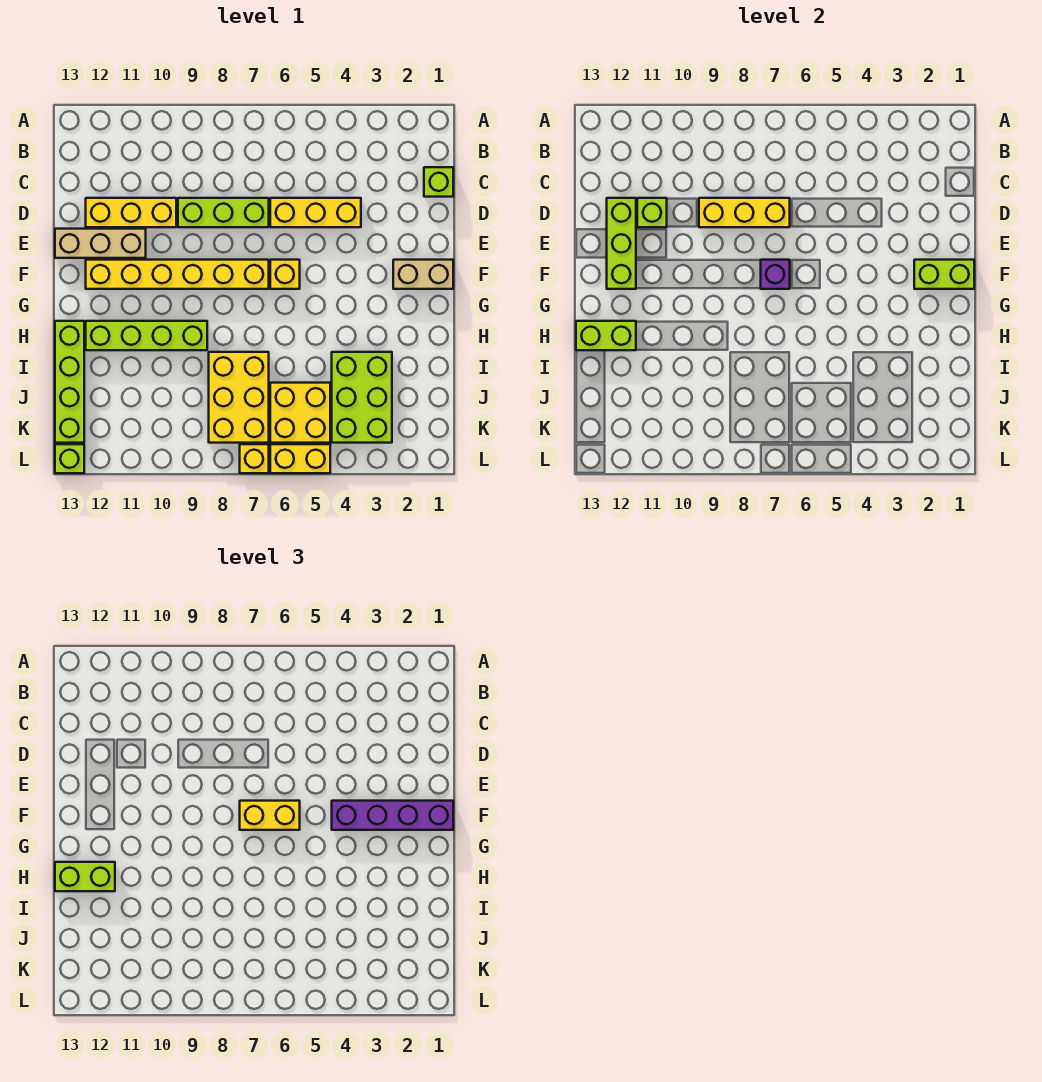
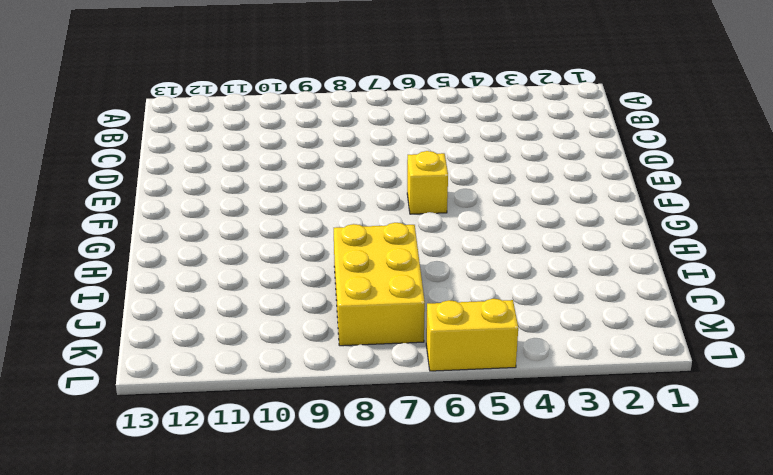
none -> lime 1x1 brick [424,167,453,197]
none -> yellow 1x3 brick [270,198,361,227]
none -> lime 1x3 brick [178,198,269,227]

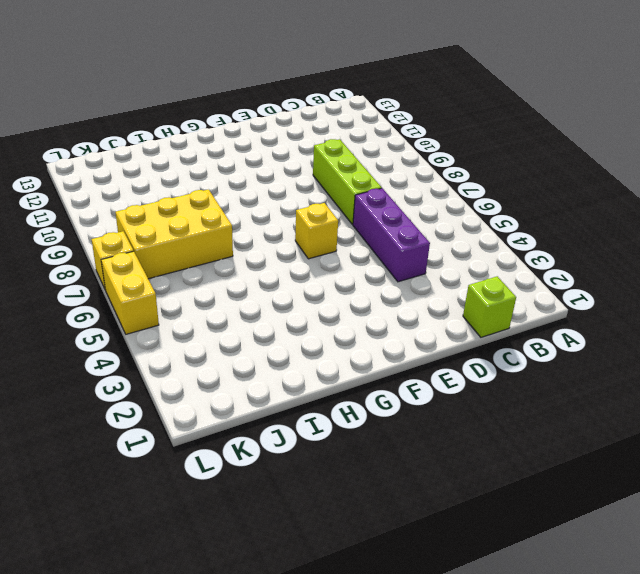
purple 1x3 brick [353,188,430,282] -> yellow 1x3 brick [270,198,361,227]
none -> yellow 1x3 brick [86,198,176,227]
none -> tan 1x3 brick [55,229,146,258]
none -> tan 1x2 brick [393,260,453,289]

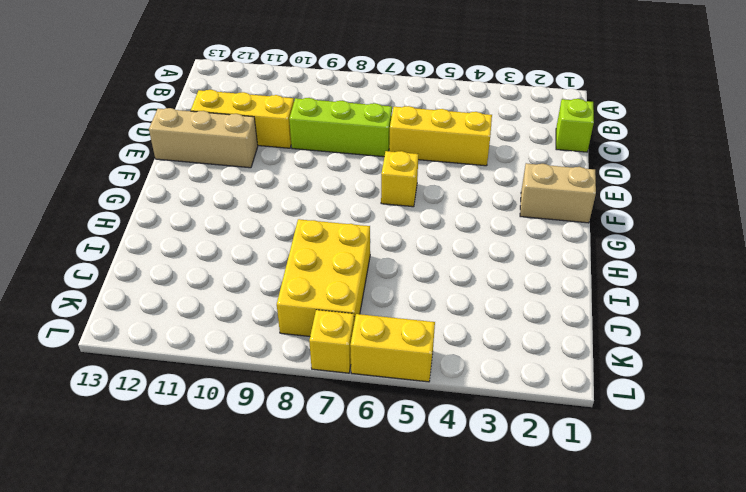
none -> yellow 1x6 brick [86,260,269,289]
none -> lime 1x4 brick [86,321,207,350]
none -> lime 1x4 brick [55,321,84,443]

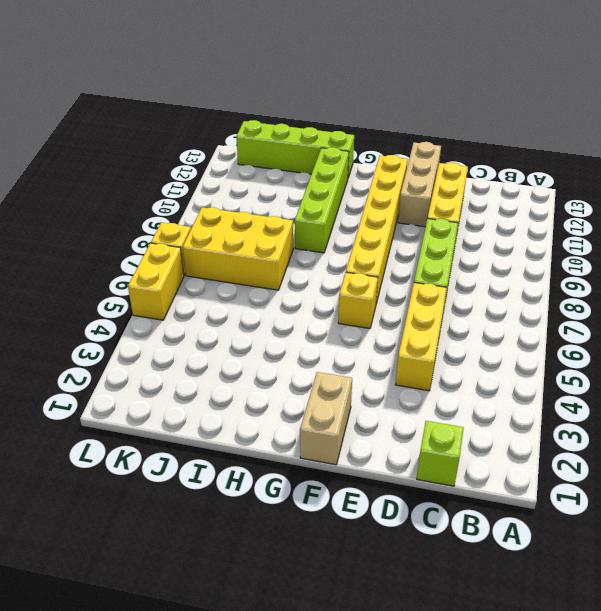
none -> lime 2x3 brick [332,352,392,443]
none -> yellow 2x2 brick [270,383,330,443]
none -> lime 1x1 brick [55,444,84,473]

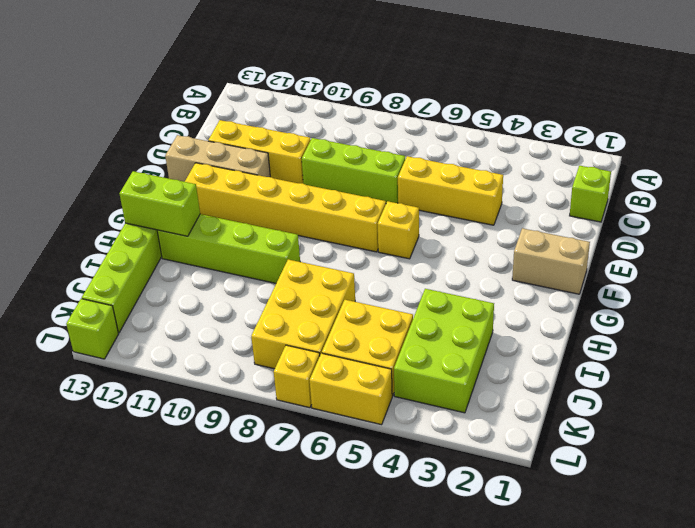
none -> yellow 1x3 brick [699,198,790,227]
none -> lime 1x1 brick [637,198,667,227]
none -> lime 1x3 brick [607,198,636,289]

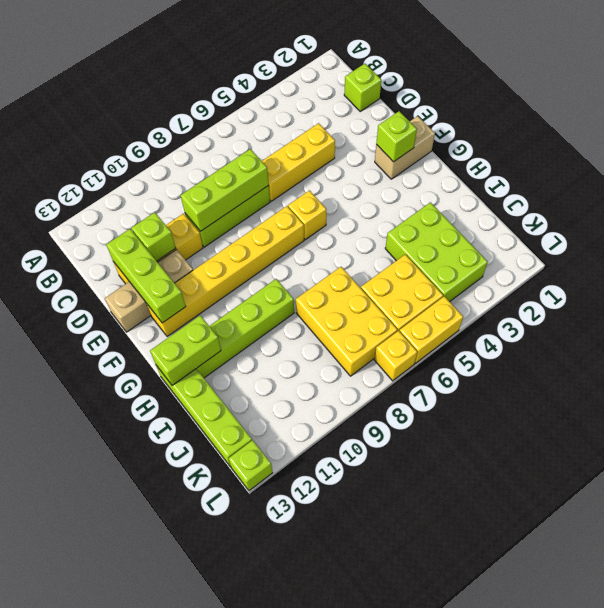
lime 1x3 brick [181,149,269,231] -> yellow 1x3 brick [699,198,790,227]
lime 1x1 brick [376,111,417,162] -> lime 1x2 brick [914,260,974,289]
none -> purple 1x1 brick [761,260,790,289]
none -> purple 1x4 brick [332,801,453,830]
none -> yellow 1x2 brick [240,801,300,830]

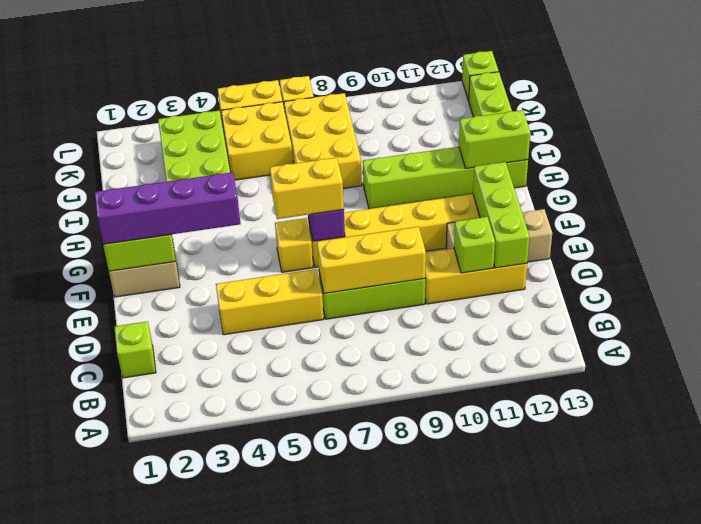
none -> lime 1x2 brick [55,862,115,891]

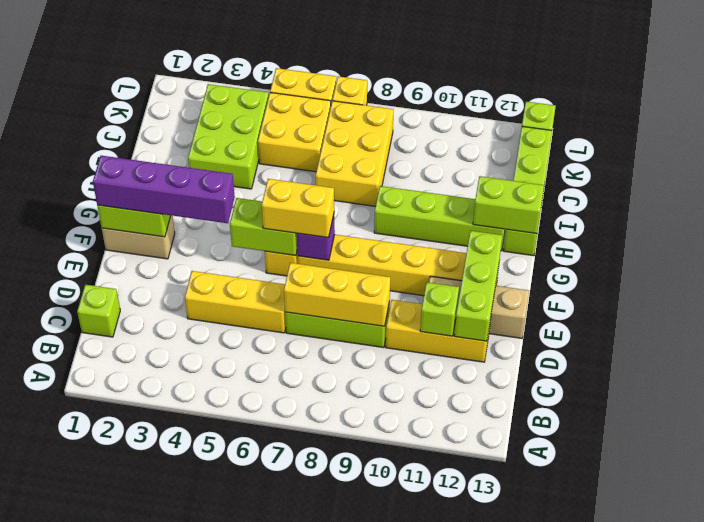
lime 1x2 brick [230,198,297,256] -> lime 1x2 brick moved to [55,862,115,891]

